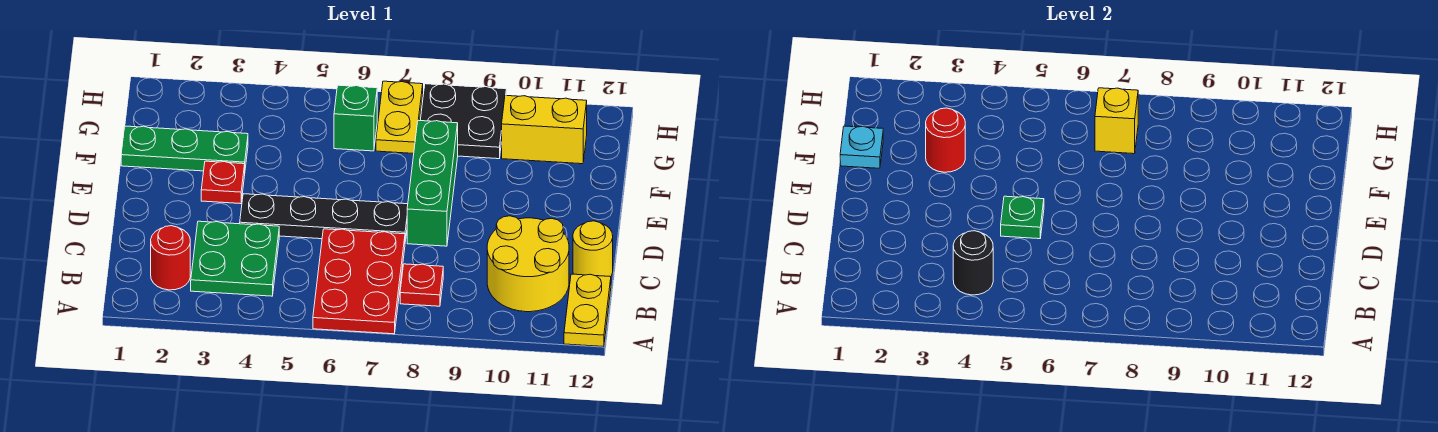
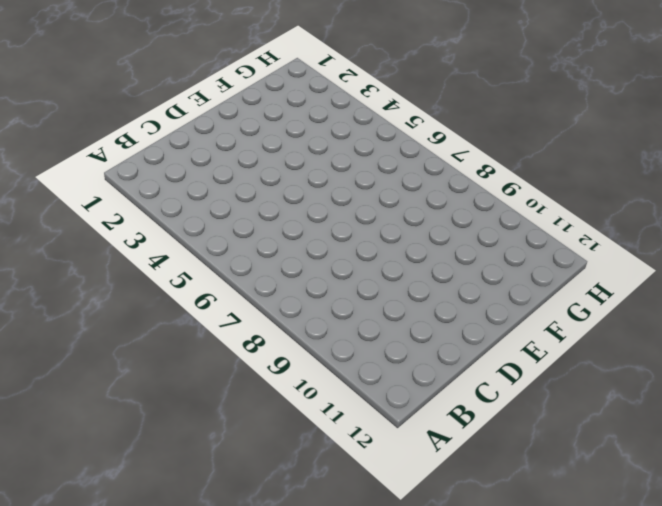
none -> red 2x3 plate [313,229,405,334]
none -> yellow 1x2 plate [564,274,611,347]
none -> red 1x1 round brick [151,226,190,290]

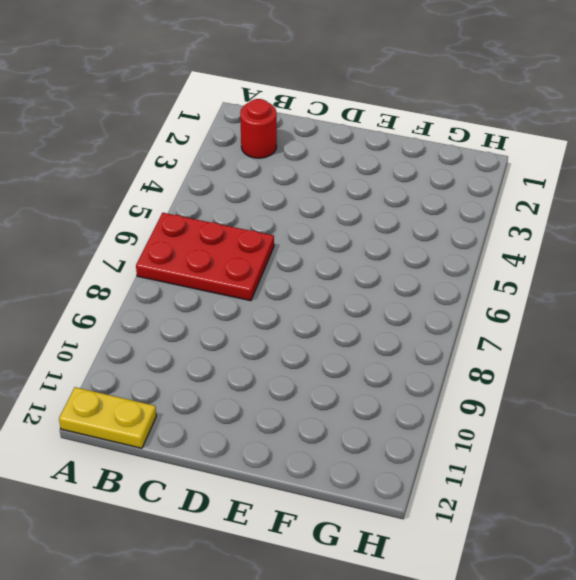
none -> green 2x2 plate [191,221,279,296]
none -> red 1x1 plate [400,264,443,306]
none -> yellow 2x2 round brick [487,216,569,312]

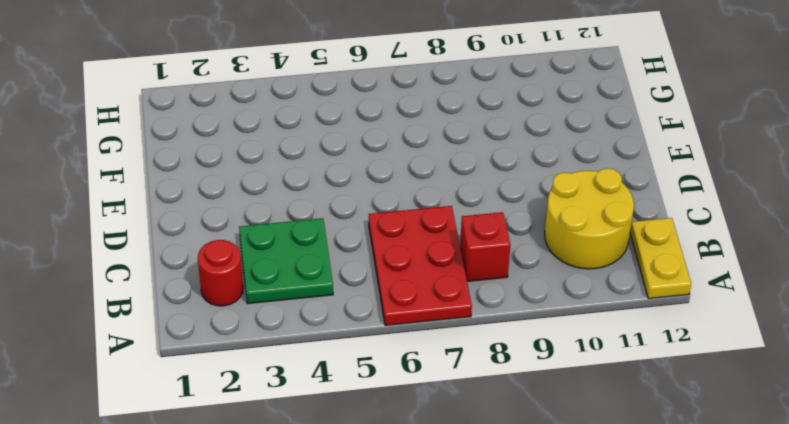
red 1x1 brick [460,212,510,281] -> red 1x1 plate [400,264,443,306]
none -> yellow 1x1 round brick [573,221,613,277]
none -> black 1x4 plate [240,194,408,241]
none -> green 1x3 brick [407,120,458,246]

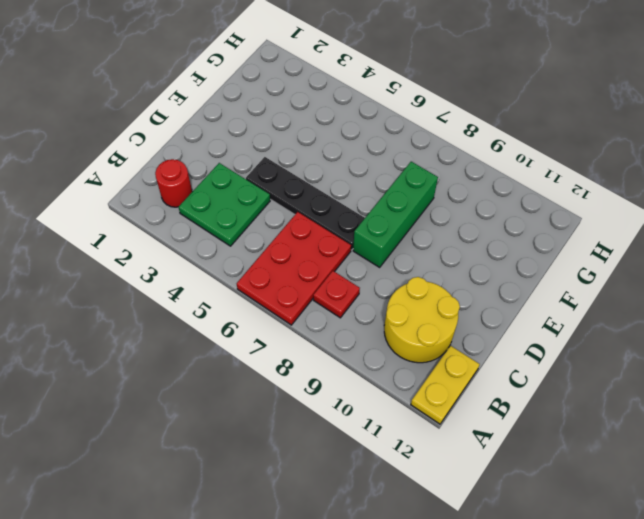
none -> yellow 1x1 round brick [573,221,613,277]
none -> red 1x1 plate [201,161,245,204]
none -> green 1x3 plate [121,126,248,171]

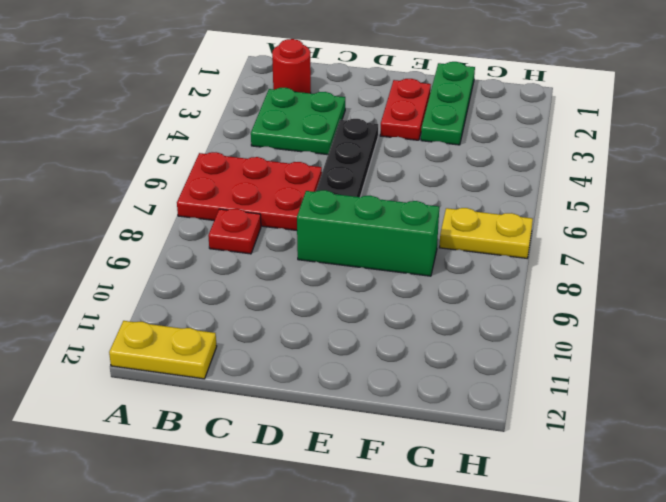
red 1x2 plate [380,79,431,140] -> red 1x1 plate [201,161,245,204]
none -> yellow 2x2 round brick [487,216,569,312]
none -> yellow 1x1 round brick [573,221,613,277]
none -> green 1x1 brick [334,85,377,151]

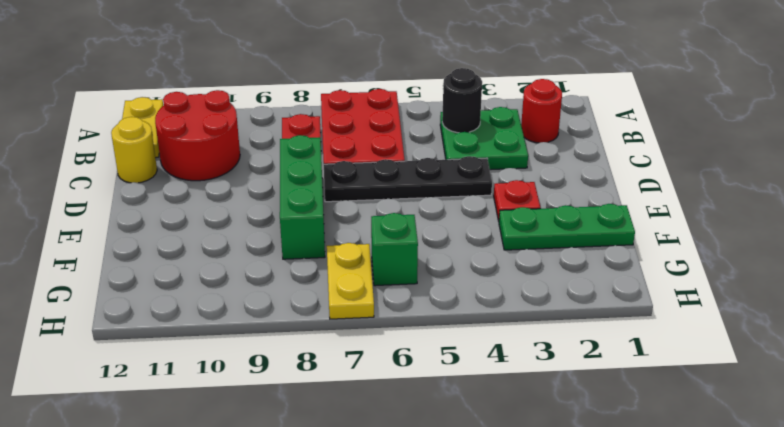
red 2x2 round brick [155,90,240,181] -> yellow 2x2 round brick [487,216,569,312]
none -> black 2x2 plate [420,84,506,159]
none -> yellow 1x2 brick [502,95,587,164]
none -> green 1x1 plate [1001,196,1044,239]

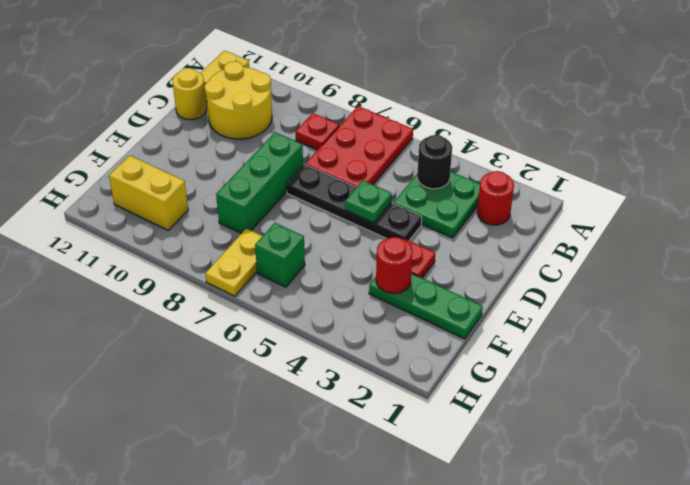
none -> black 2x2 plate [420,84,506,159]
none -> cyan 1x1 plate [840,126,883,168]
none -> yellow 1x1 brick [1095,88,1138,154]

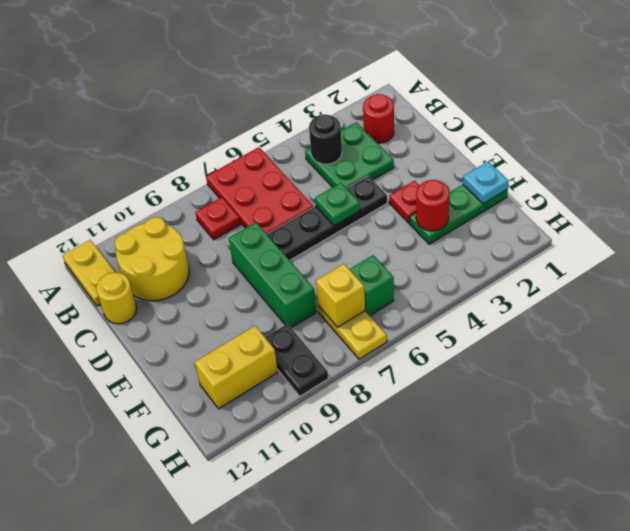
black 1x2 plate [265,324,328,396] -> black 2x2 plate [420,84,506,159]

